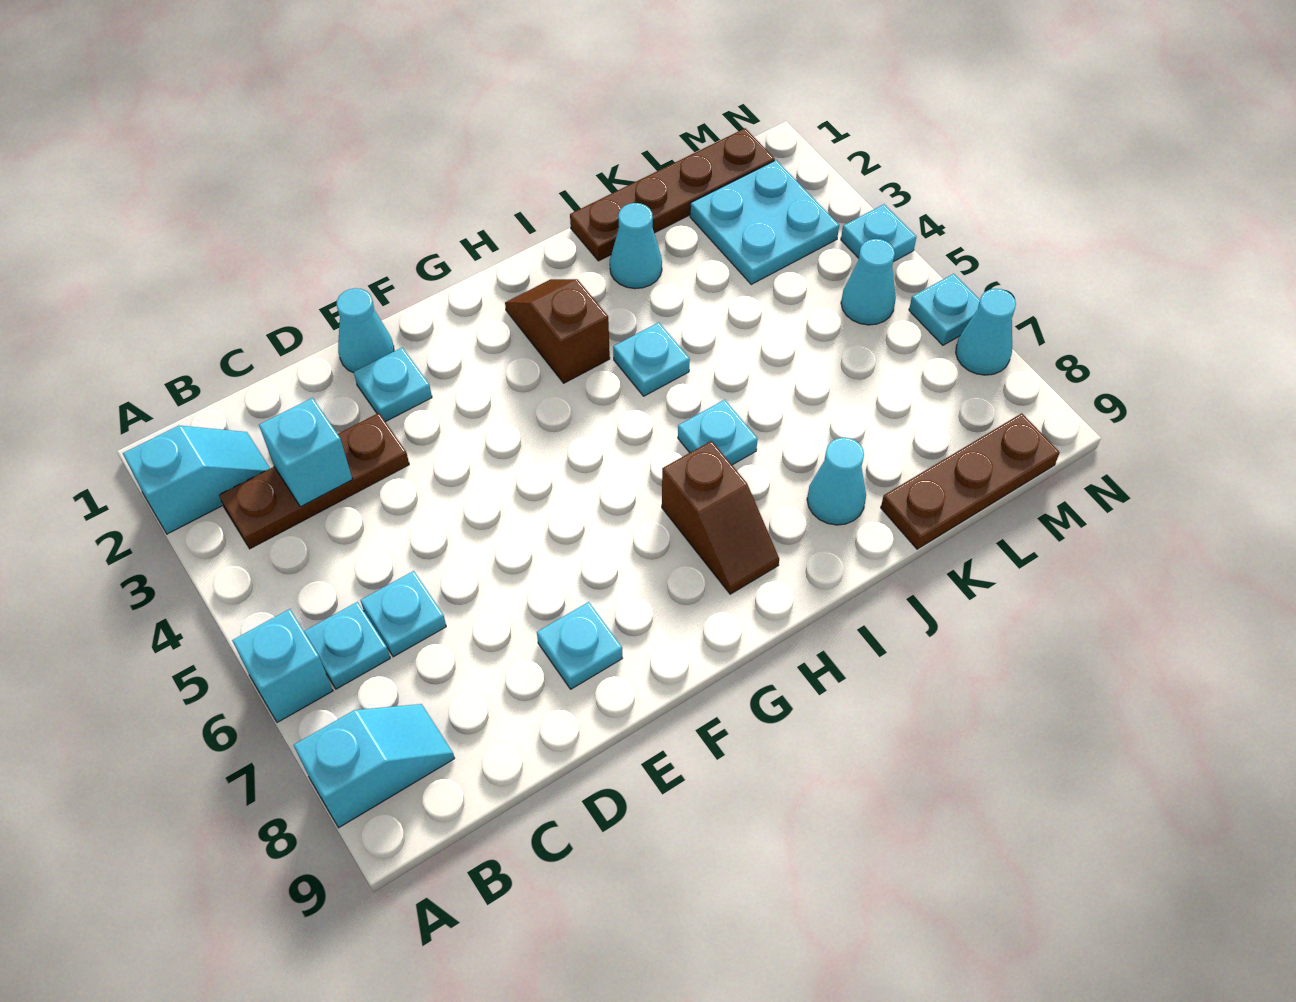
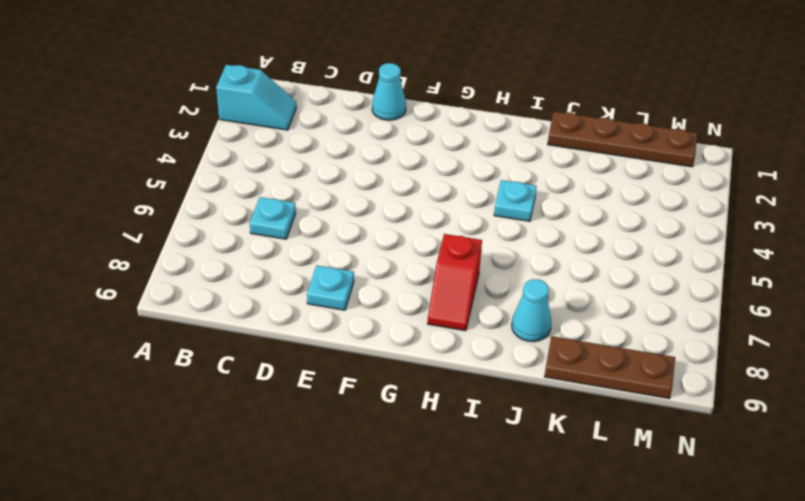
red 1x2 slope [428,234,482,331] -> brown 1x2 slope [662,441,779,594]
none -> cyan 1x1 brick [232,609,333,722]
none -> cyan 1x2 slope [294,704,455,828]
none -> brown 1x3 plate [219,413,409,549]

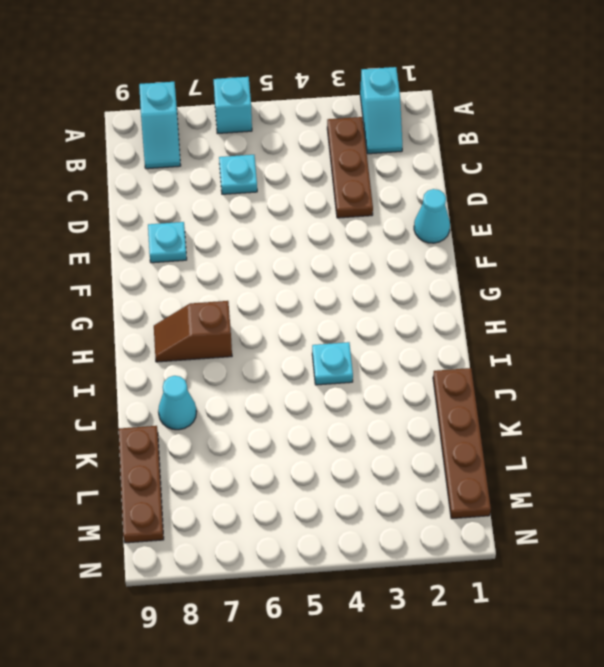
none -> cyan 1x1 plate [304,602,390,689]
none -> cyan 1x1 plate [354,348,432,422]
none -> brown 1x2 slope [505,279,610,383]

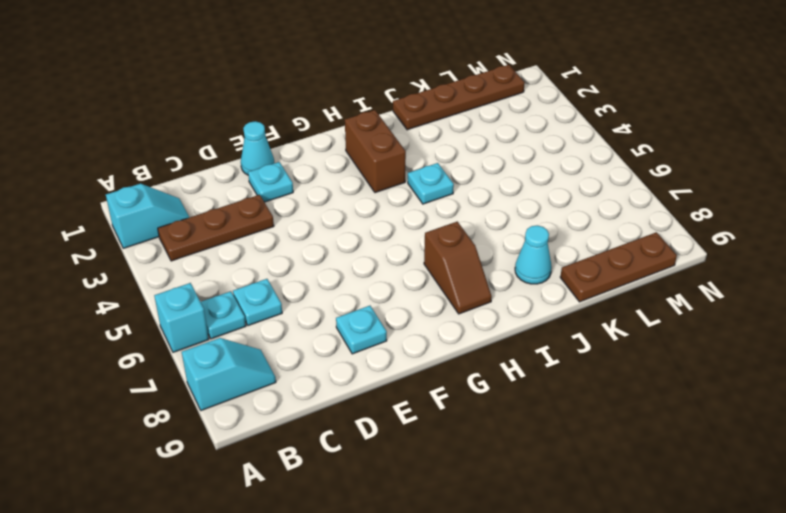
brown 1x2 brick [345,110,406,193] -> brown 1x2 slope [505,279,610,383]
none -> cyan 1x1 plate [678,400,758,465]
none -> cyan 1x1 cone [610,203,662,289]
none -> cyan 2x2 plate [690,160,839,284]

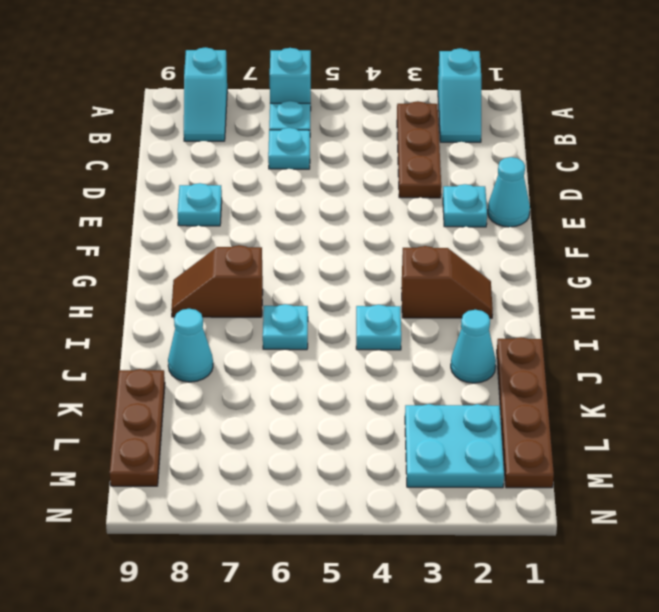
none -> cyan 1x1 cone [841,239,896,325]
none -> cyan 1x1 plate [841,204,917,262]
none -> cyan 1x1 plate [909,274,980,345]

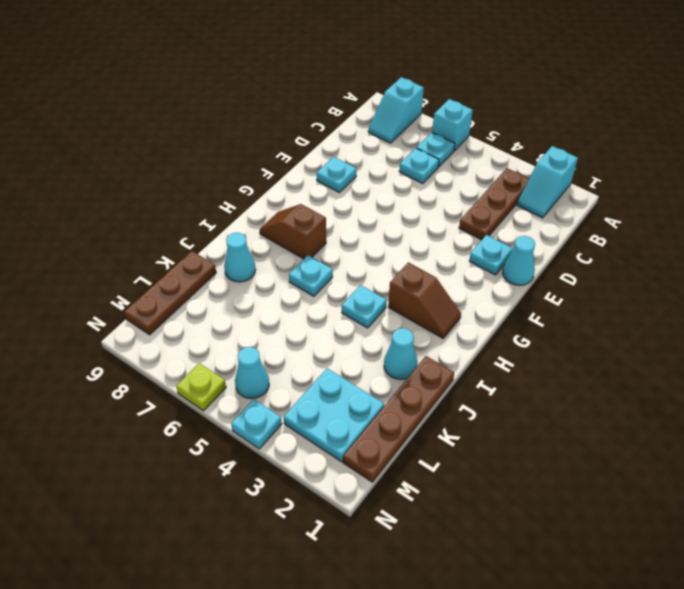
lime 1x1 plate [176,363,226,411] -> cyan 1x1 plate [909,274,980,345]
none -> cyan 1x1 cone [956,289,1016,375]
none -> cyan 1x1 brick [259,398,353,507]

